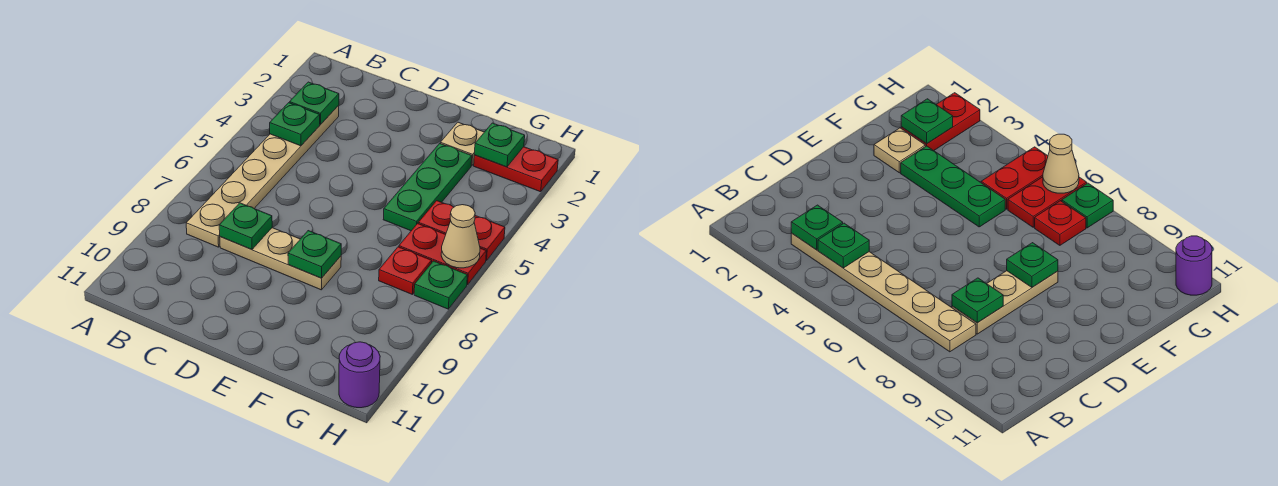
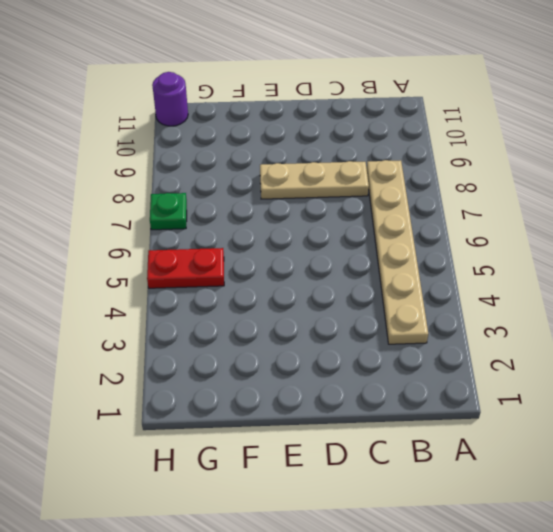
none -> tan 1x1 plate [440,122,484,166]
none -> green 1x3 plate [383,143,472,231]
none -> red 1x2 plate [474,147,558,192]

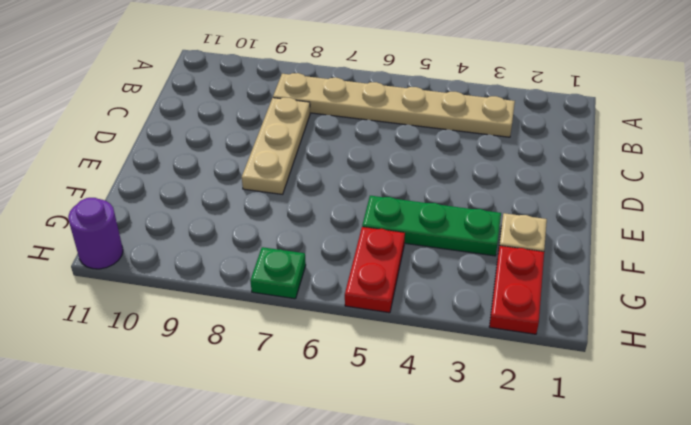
none -> red 1x2 plate [399,223,486,285]
none -> red 1x1 plate [379,247,432,294]
none -> green 1x1 plate [290,82,339,125]

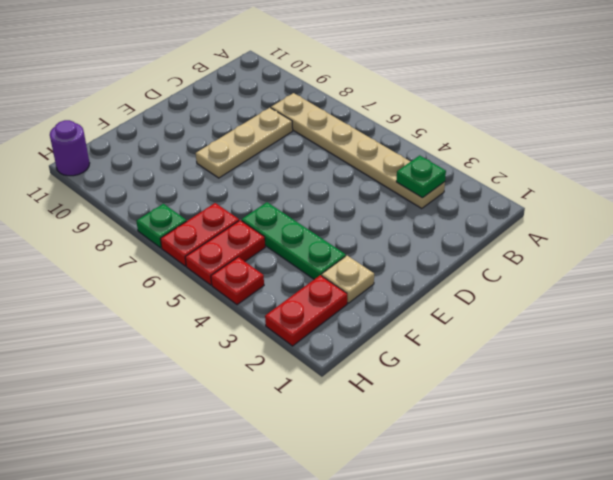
red 1x1 plate [211,257,264,305] -> red 1x1 plate moved to [379,247,432,294]
none -> green 1x1 plate [270,103,320,146]
none -> green 1x1 plate [219,203,272,250]
none -> green 1x1 plate [288,231,341,278]

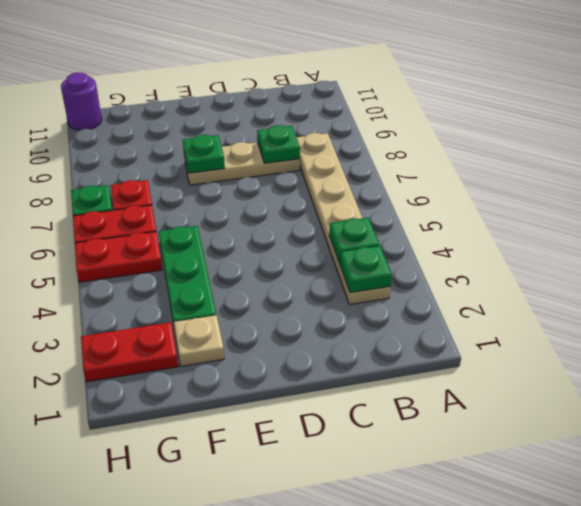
none -> green 1x1 plate [474,123,525,167]
none -> tan 1x1 cone [441,205,480,268]

